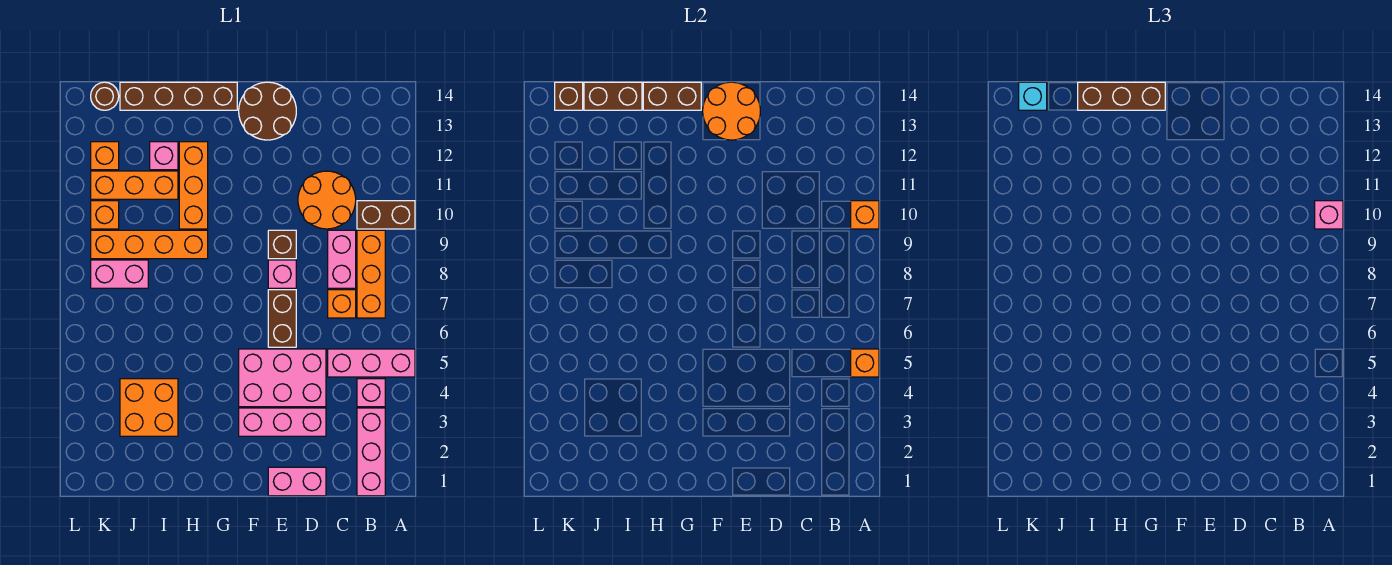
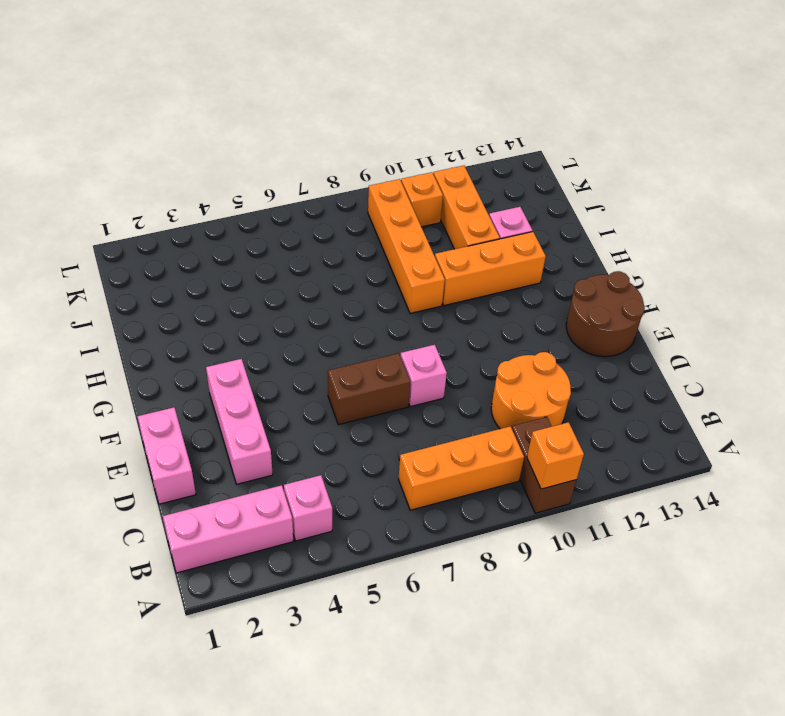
none -> pink 1x3 brick [328,349,415,377]
none -> orange 1x1 brick [328,290,356,318]
none -> pink 1x2 brick [328,230,356,288]
none -> pink 2x3 brick [239,349,326,407]

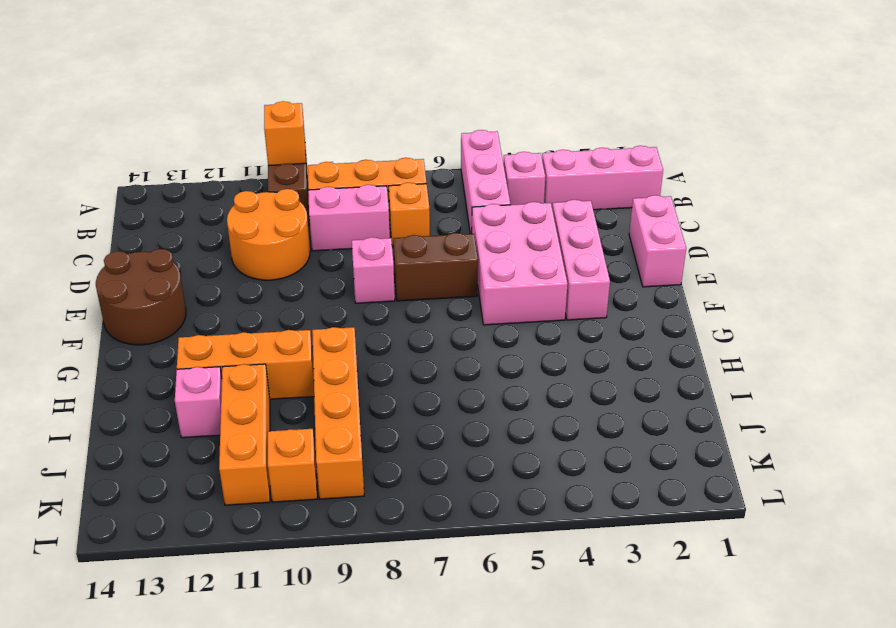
none -> brown 1x1 brick [268,230,296,259]
none -> brown 1x4 brick [120,82,237,110]
none -> orange 2x2 brick [120,379,178,436]
none -> pink 1x2 brick [91,260,148,288]

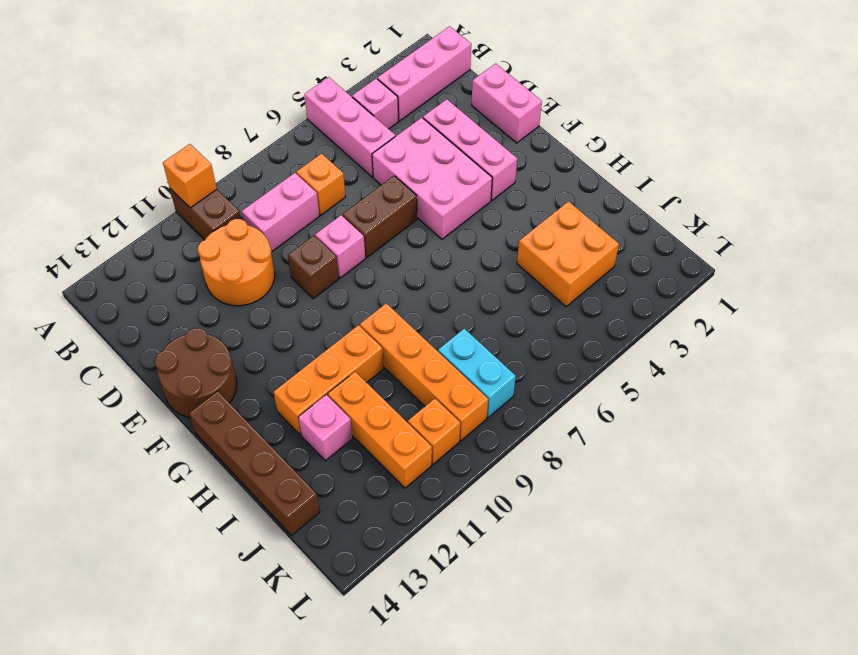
cyan 1x2 brick [438,328,516,418] -> pink 1x2 brick [91,260,148,288]
none -> orange 1x3 brick [357,230,385,318]
none -> orange 1x1 brick [91,142,119,170]
none -> brown 1x1 round brick [91,82,119,110]
none -> orange 1x1 brick [851,349,879,377]

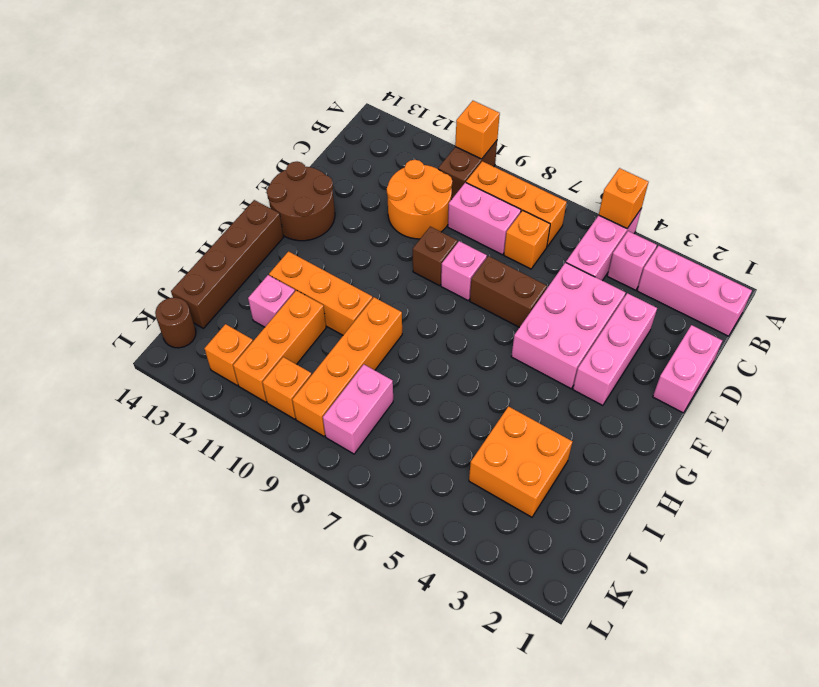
none -> orange 2x2 round brick [703,82,760,140]
none -> brown 1x2 brick [643,82,701,110]
none -> brown 1x2 brick [584,82,642,110]
none -> brown 1x1 brick [555,82,583,110]

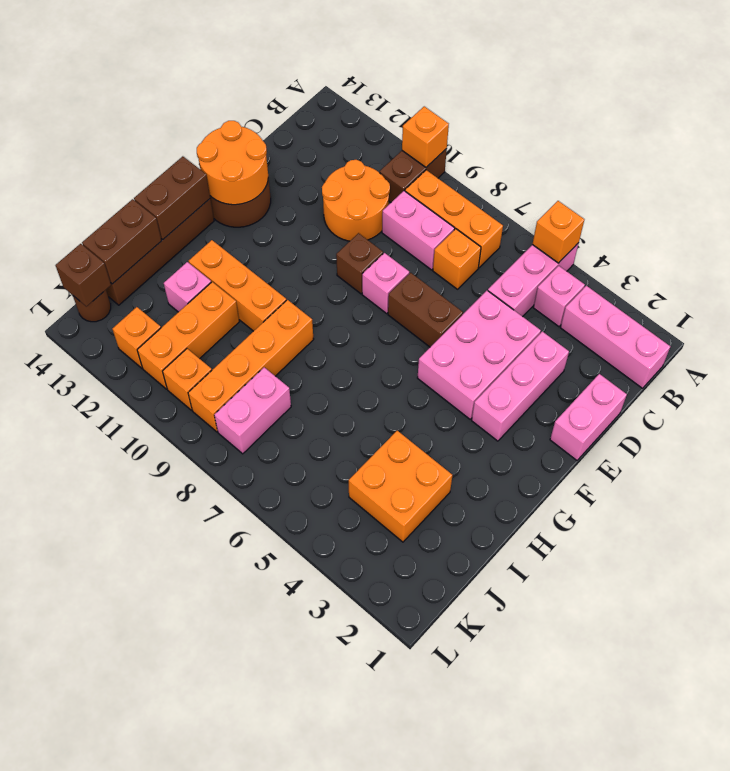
none -> pink 1x1 brick [1315,201,1343,229]
none -> brown 1x3 brick [1078,82,1165,110]
none -> cyan 1x1 brick [1019,82,1047,110]

